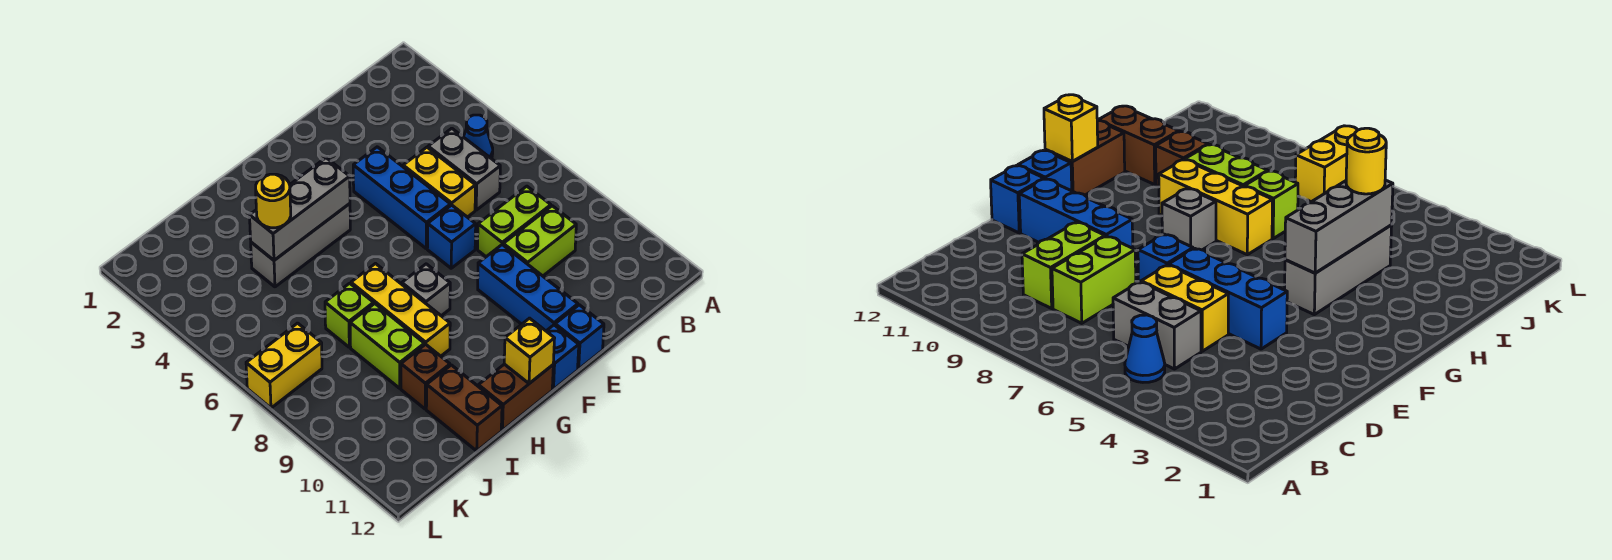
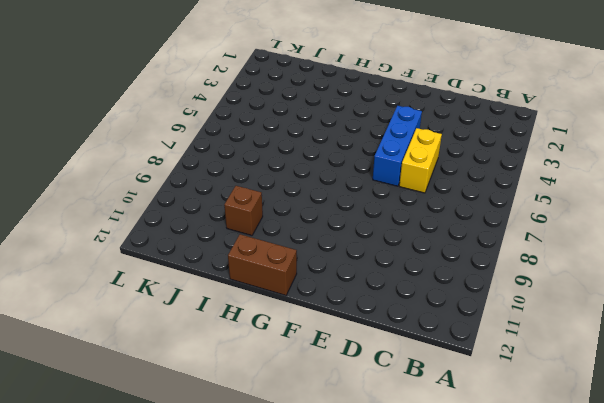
none -> blue 1x1 cone [464,115,493,159]
none -> grey 1x2 brick [428,128,500,210]
none -> lime 1x2 brick [478,186,551,257]

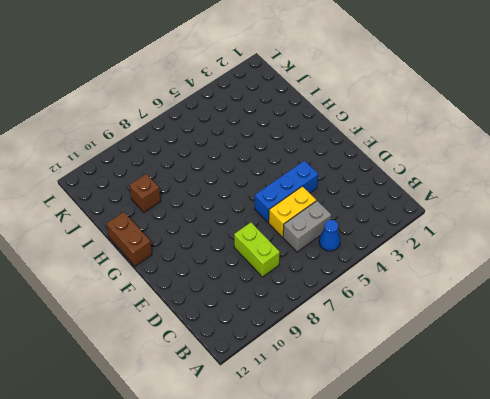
none -> lime 1x2 brick [503,206,576,276]
none -> blue 1x1 brick [427,205,476,268]
none -> blue 1x3 brick [478,245,578,331]

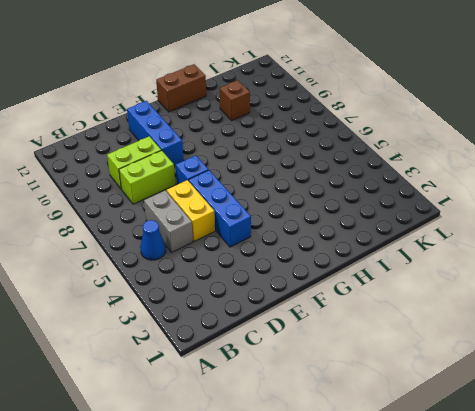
none -> blue 1x1 brick [555,305,604,369]
none -> blue 1x1 brick [547,325,579,389]
none -> grey 1x3 brick [251,204,350,287]

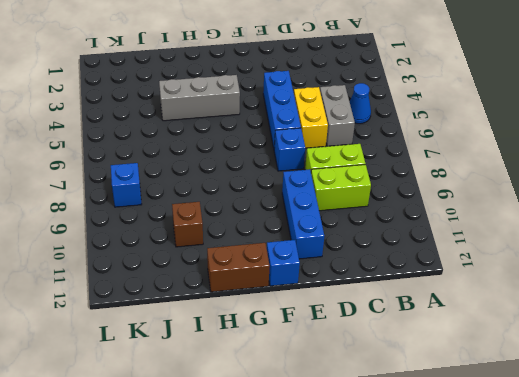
blue 1x1 brick [111,163,142,207] -> blue 1x1 brick moved to [555,305,604,369]
none -> grey 1x1 brick [402,264,450,316]
none -> yellow 1x3 brick [351,264,450,356]
none -> lime 1x1 brick [325,283,374,347]

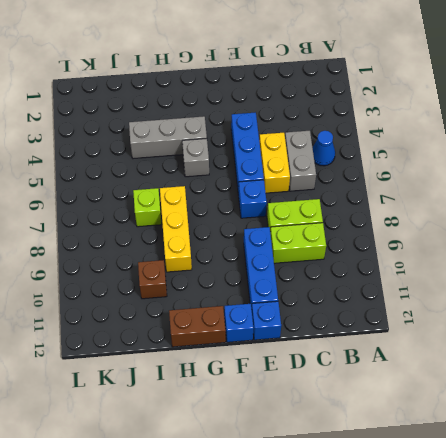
grey 1x1 brick [182,139,209,177] -> grey 1x1 brick moved to [402,264,450,316]
none -> lime 1x2 brick [350,304,424,388]
none -> brown 1x2 brick [426,365,502,451]
none -> yellow 1x2 brick [246,323,322,408]

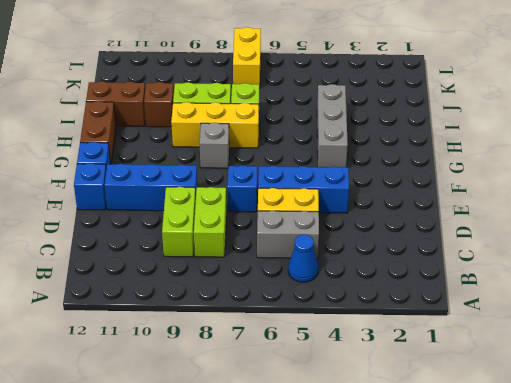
none -> grey 1x3 brick [250,158,350,260]
none -> yellow 1x1 brick [504,318,555,383]
none -> yellow 1x1 round brick [256,174,291,228]

